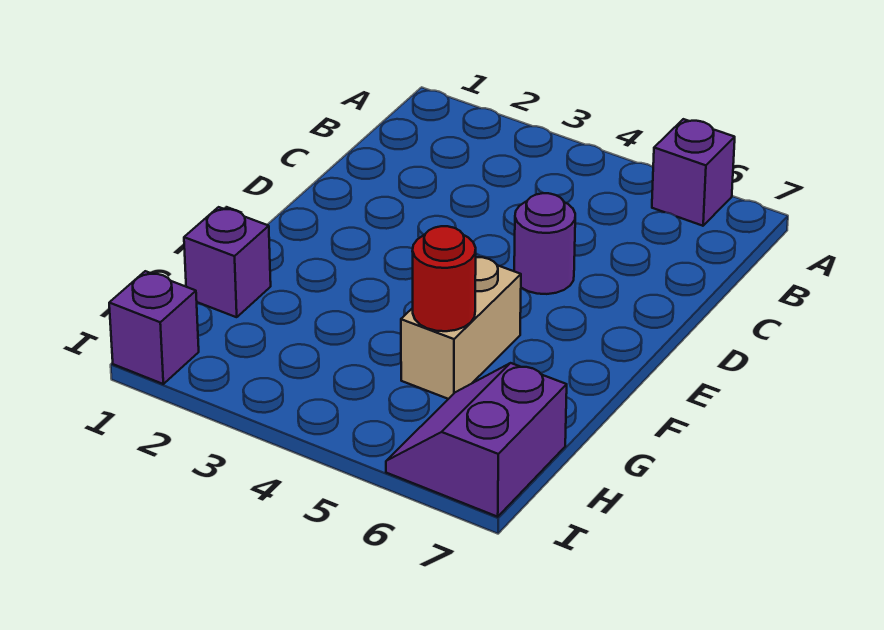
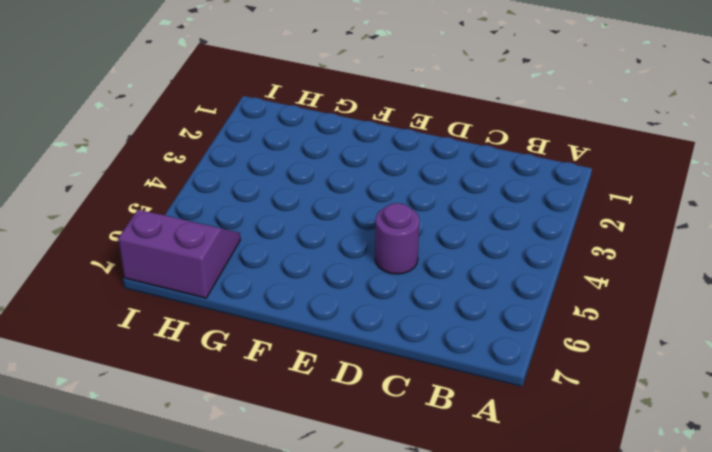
none -> purple 1x1 brick [652,119,735,226]
none -> tan 1x2 brick [401,257,521,399]

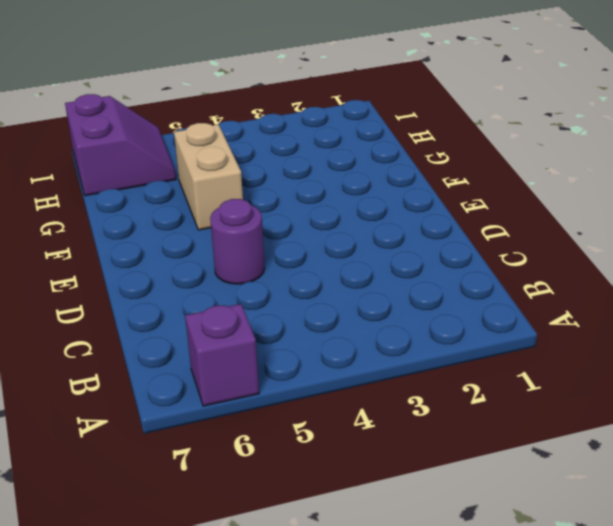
none -> purple 1x1 brick [184,207,271,317]
none -> purple 1x1 brick [109,271,199,384]

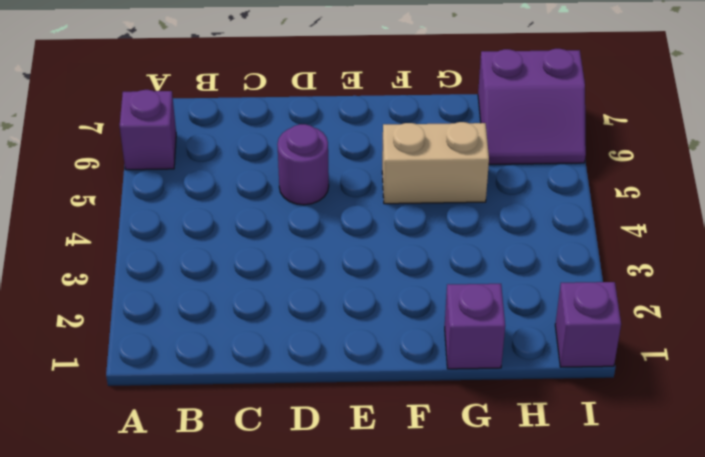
none -> red 1x1 round brick [412,226,476,331]

